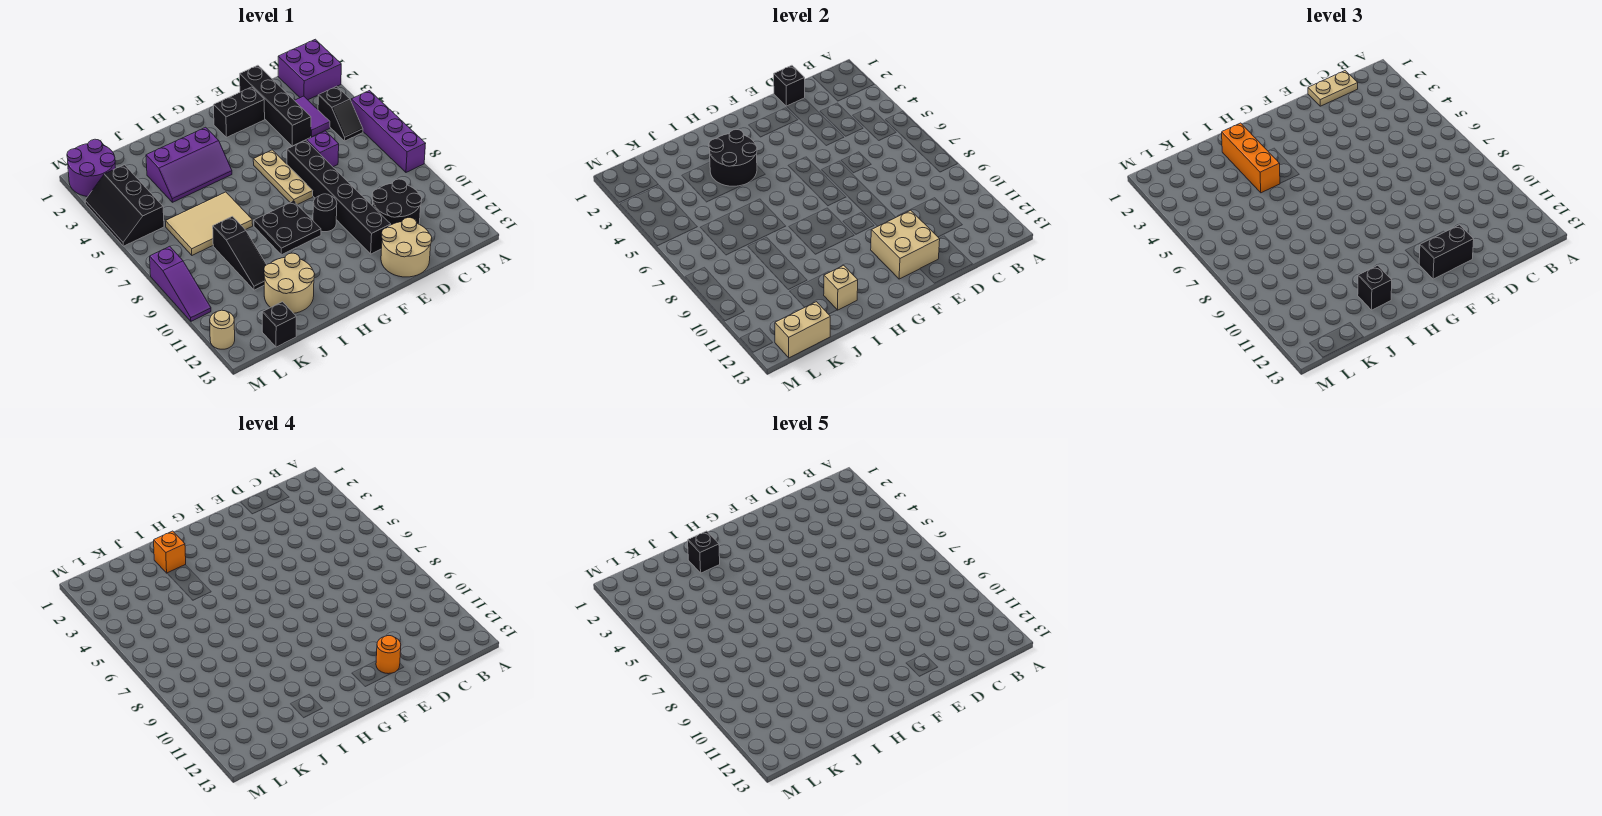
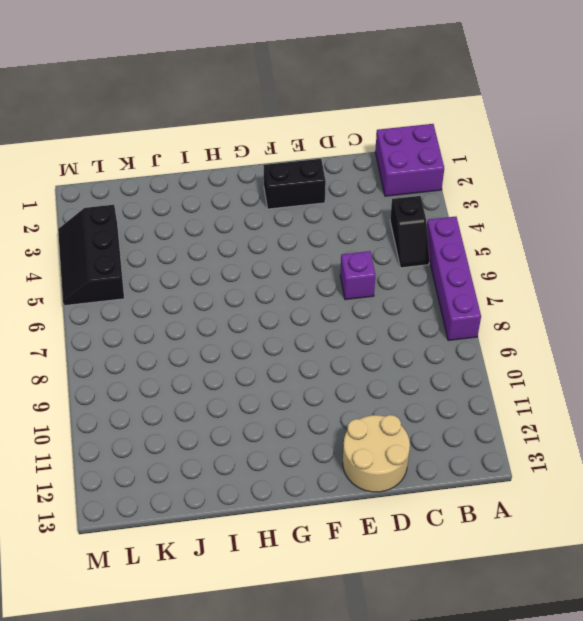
none -> purple 1x2 tile [294,96,330,137]
none -> black 2x2 round brick [372,179,422,225]
none -> black 1x4 brick [240,65,311,146]
none -> black 1x6 brick [287,140,391,254]

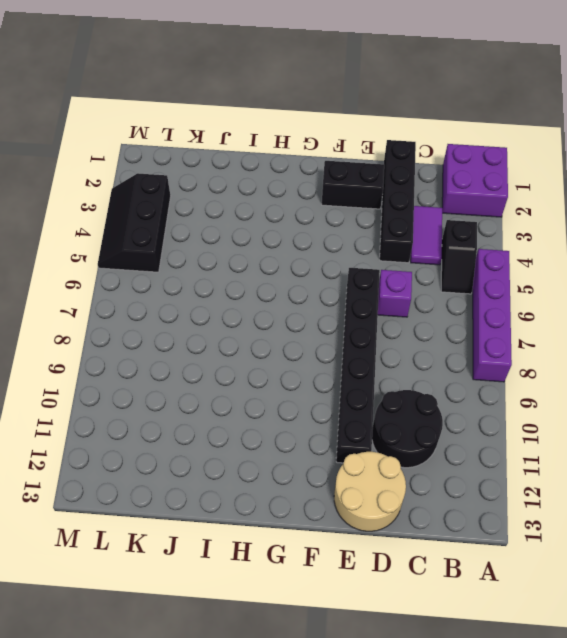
none -> tan 1x3 plate [253,150,313,205]
none -> black 1x1 round brick [313,194,337,232]
none -> black 2x2 plate [254,201,321,255]
none -> purple 2x3 slope [146,127,232,202]

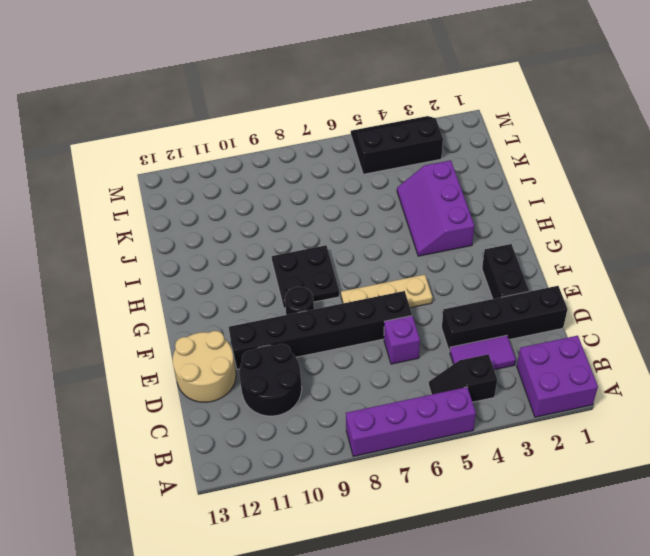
none -> tan 2x3 tile [165,192,253,255]
none -> tan 2x2 round brick [264,253,315,313]
none -> black 1x3 slope [213,216,267,290]
none -> black 1x1 brick [262,302,296,347]

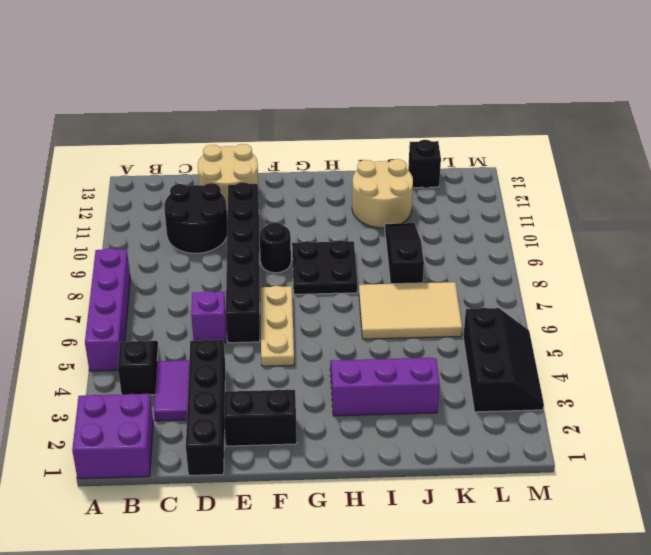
none -> purple 2x2 round brick [67,139,116,197]
none -> purple 1x3 slope [150,246,211,321]
none -> tan 1x1 round brick [210,310,235,349]
none -> black 1x1 brick [774,65,805,106]

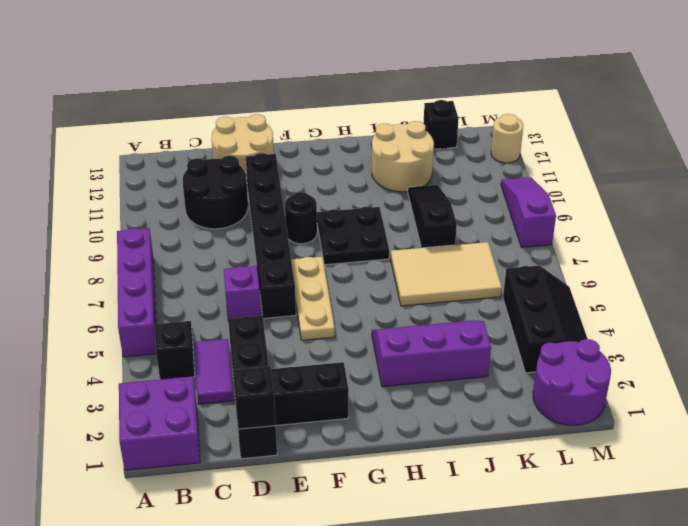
none -> tan 2x2 brick [871,210,940,279]
none -> black 2x2 round brick [709,130,757,186]
none -> tan 1x1 brick [824,265,858,310]
none -> tan 1x2 brick [775,302,830,358]

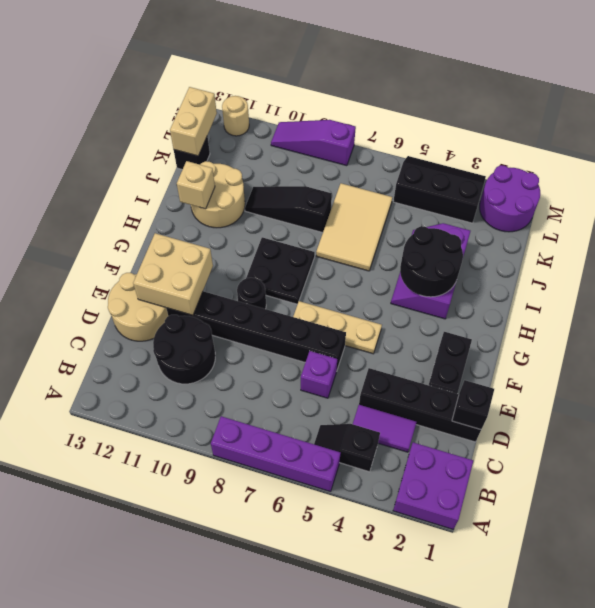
none -> tan 1x2 plate [1308,71,1358,106]
none -> black 1x2 brick [1419,225,1474,279]
none -> orange 1x3 brick [1222,123,1280,193]
none -> black 1x1 brick [1358,265,1392,310]

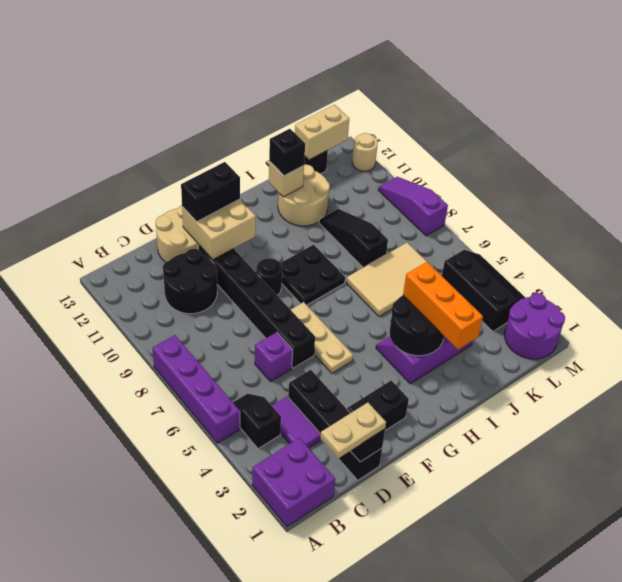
none -> orange 1x1 round brick [376,636,401,674]
none -> orange 1x1 brick [154,531,186,573]
none -> black 1x1 brick [688,531,720,573]

